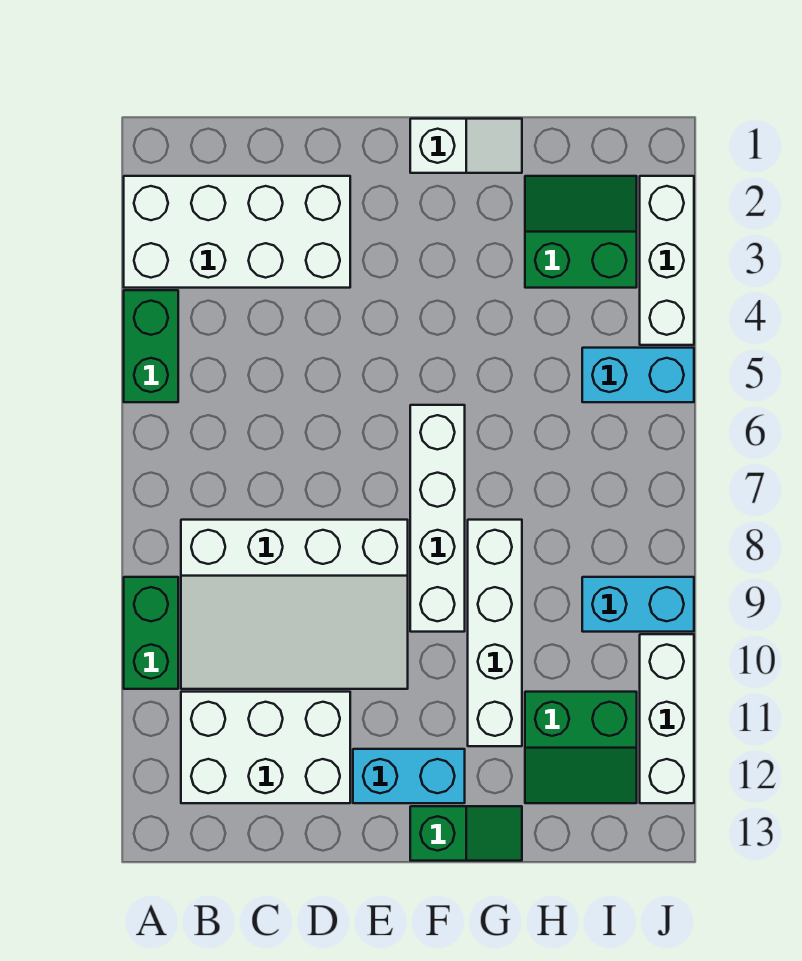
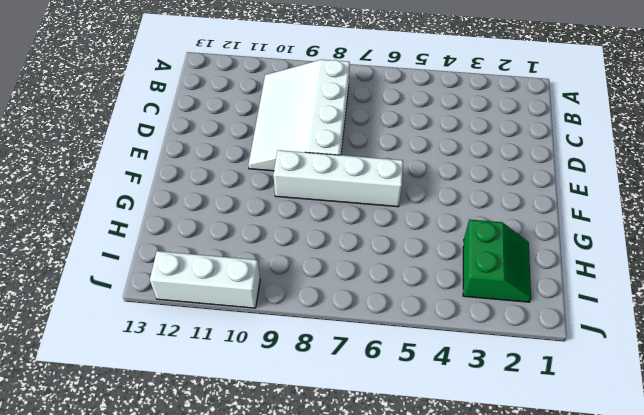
none -> white 2x4 brick [124,176,350,288]
none -> green 1x2 brick [124,290,178,402]
none -> green 1x2 brick [124,577,178,689]

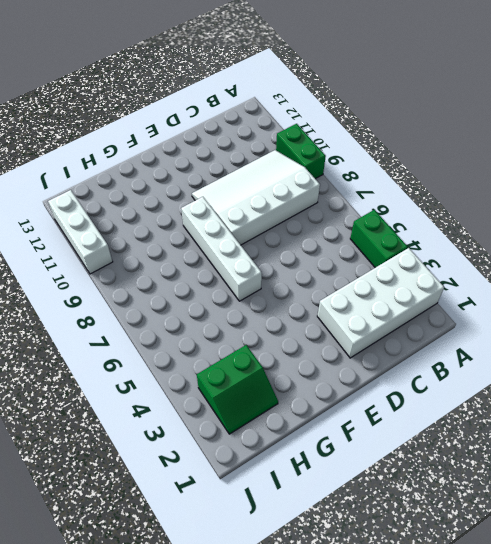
none -> white 2x3 brick [181,692,350,803]
none -> cyan 1x2 brick [353,749,465,803]
none -> white 1x2 slope [410,119,522,173]

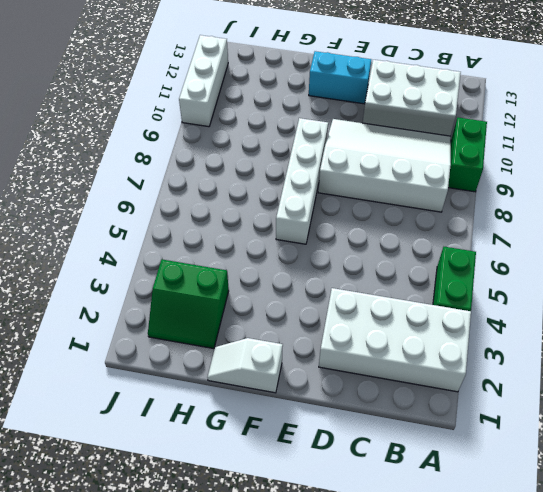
none -> green 1x2 slope [410,806,522,861]
none -> white 1x4 brick [468,520,522,746]
none -> green 2x2 slope [525,692,637,803]

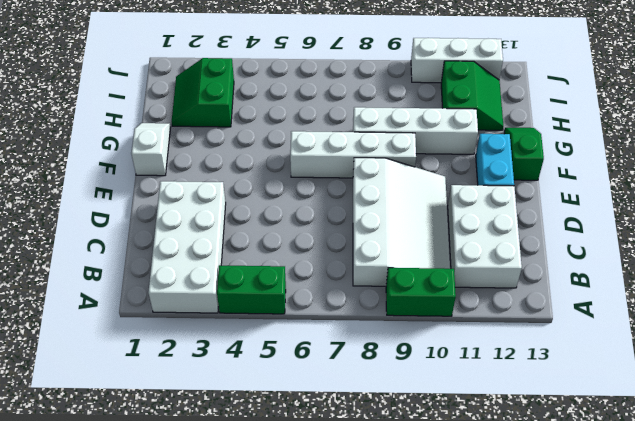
none -> cyan 1x2 brick [582,348,694,402]
none -> cyan 1x2 brick [582,577,694,632]
none -> white 1x3 brick [640,176,694,345]

